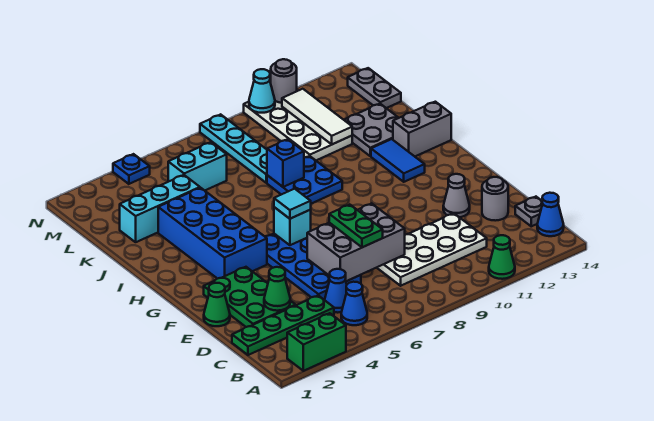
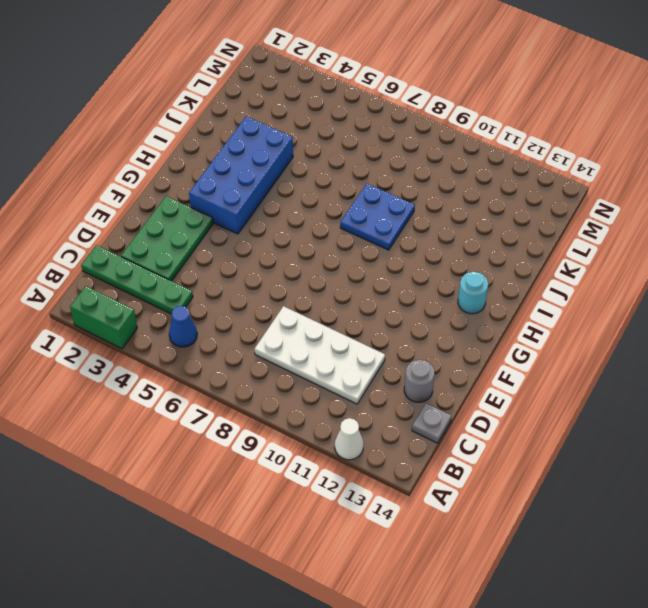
white 1x1 cone [335,418,364,460] -> none
cyan 1x1 round brick [458,272,488,314] -> none
none -> green 1x1 cone [489,235,515,279]
none -> blue 1x1 cone [537,193,564,236]
none -> blue 1x1 cone [325,269,347,313]
none -> blue 2x4 plate [265,234,361,300]

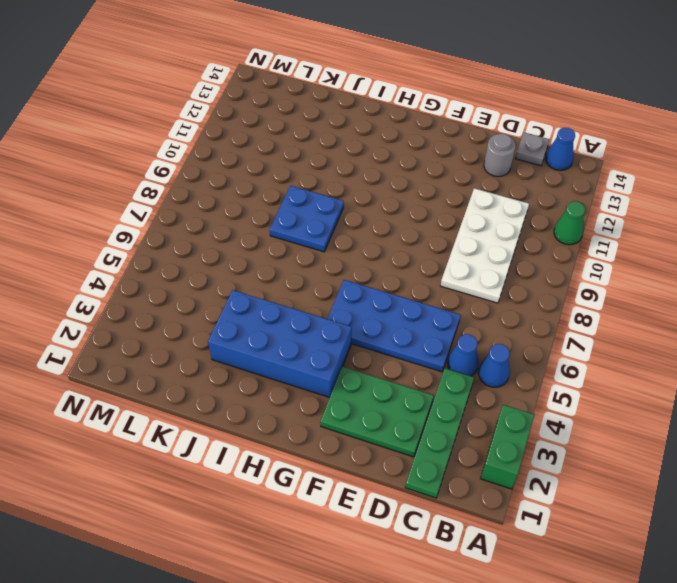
none -> green 1x1 cone [204,283,230,326]
none -> grey 1x1 cone [443,174,470,217]
none -> blue 1x2 tile [371,139,425,182]
none -> grey 1x2 brick [393,102,451,156]

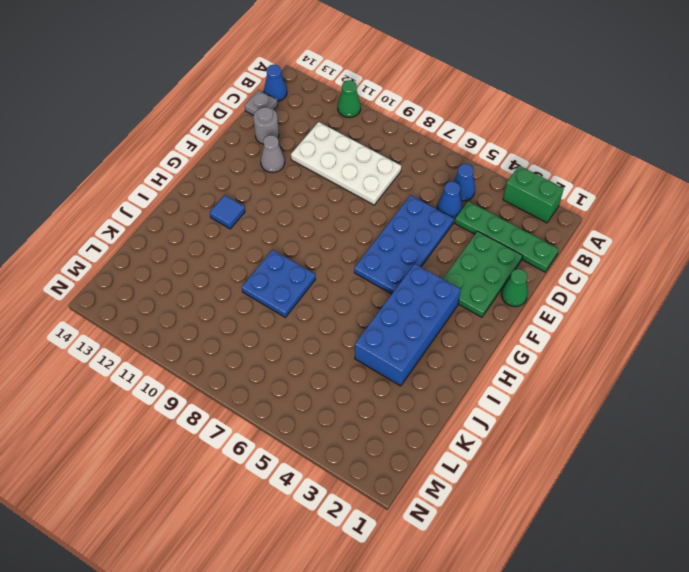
blue 1x1 tile [210,195,245,229] -> blue 1x2 tile [371,139,425,182]
none -> grey 1x2 brick [393,102,451,156]
none -> grey 2x2 plate [345,104,398,156]
none -> cyan 1x3 brick [120,175,200,242]
none -> cyan 1x4 plate [200,114,267,183]

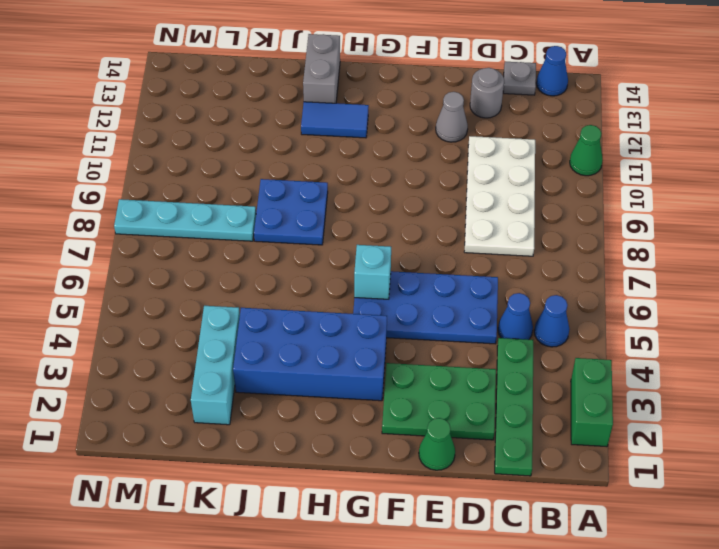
none -> grey 2x2 plate [345,104,398,156]
none -> white 2x4 plate [244,101,352,160]
none -> cyan 1x2 brick [168,142,227,191]
none -> grey 1x2 plate [348,68,401,108]

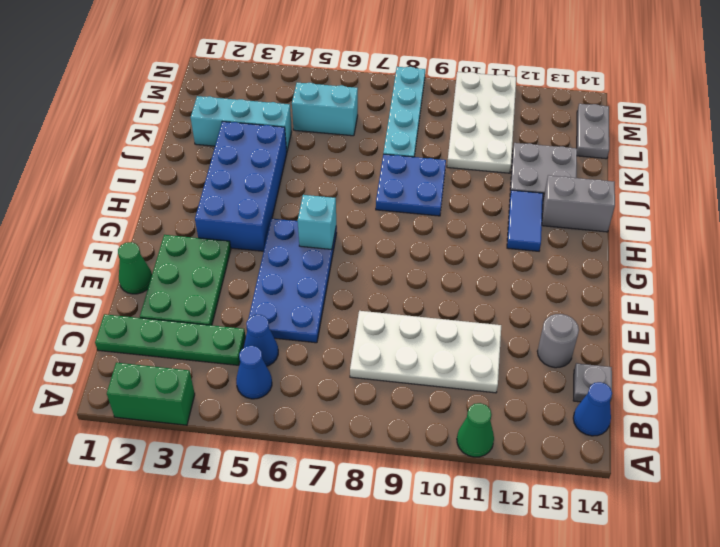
none -> grey 1x1 cone [443,174,470,217]
none -> blue 1x1 plate [113,154,150,184]
none -> green 1x1 cone [264,267,290,311]
none -> grey 2x3 brick [307,203,405,281]

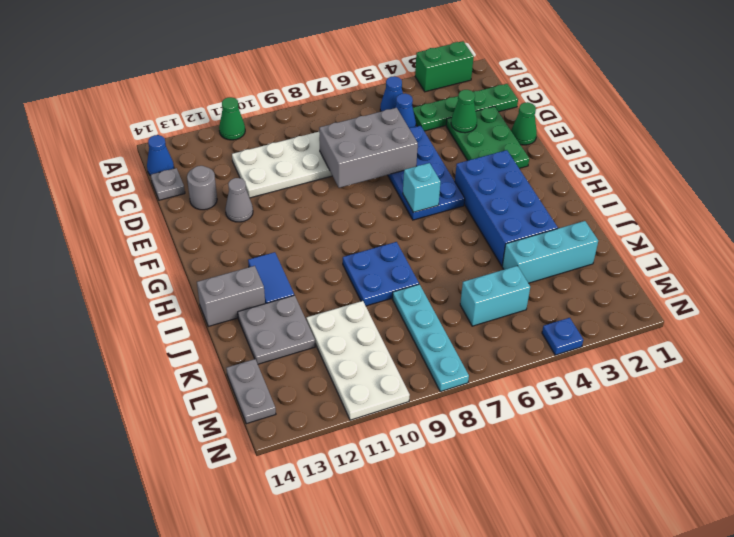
none -> blue 1x1 brick [267,139,304,187]
none -> white 1x3 tile [282,89,352,144]
none -> cyan 1x1 cone [249,69,275,113]
none -> grey 1x1 round brick [271,59,297,103]

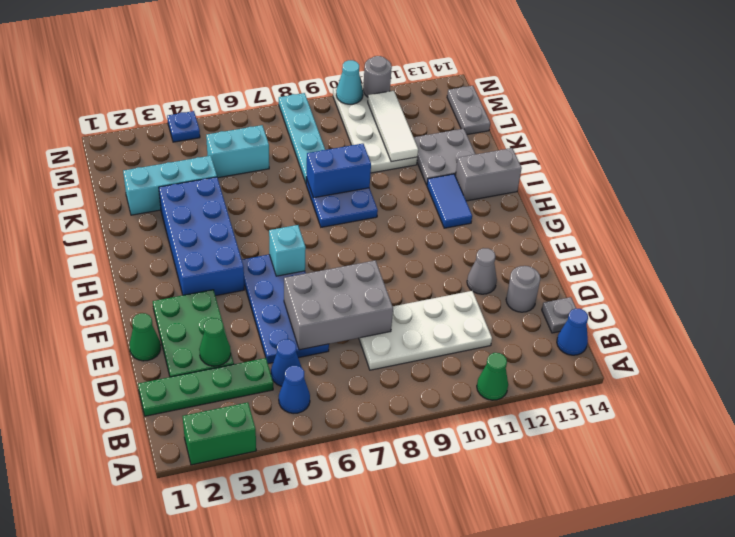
blue 1x2 brick [306,144,371,198] -> blue 1x1 brick [267,139,304,187]
none -> green 1x2 plate [329,205,383,247]
none -> cyan 1x1 tile [274,189,311,219]

